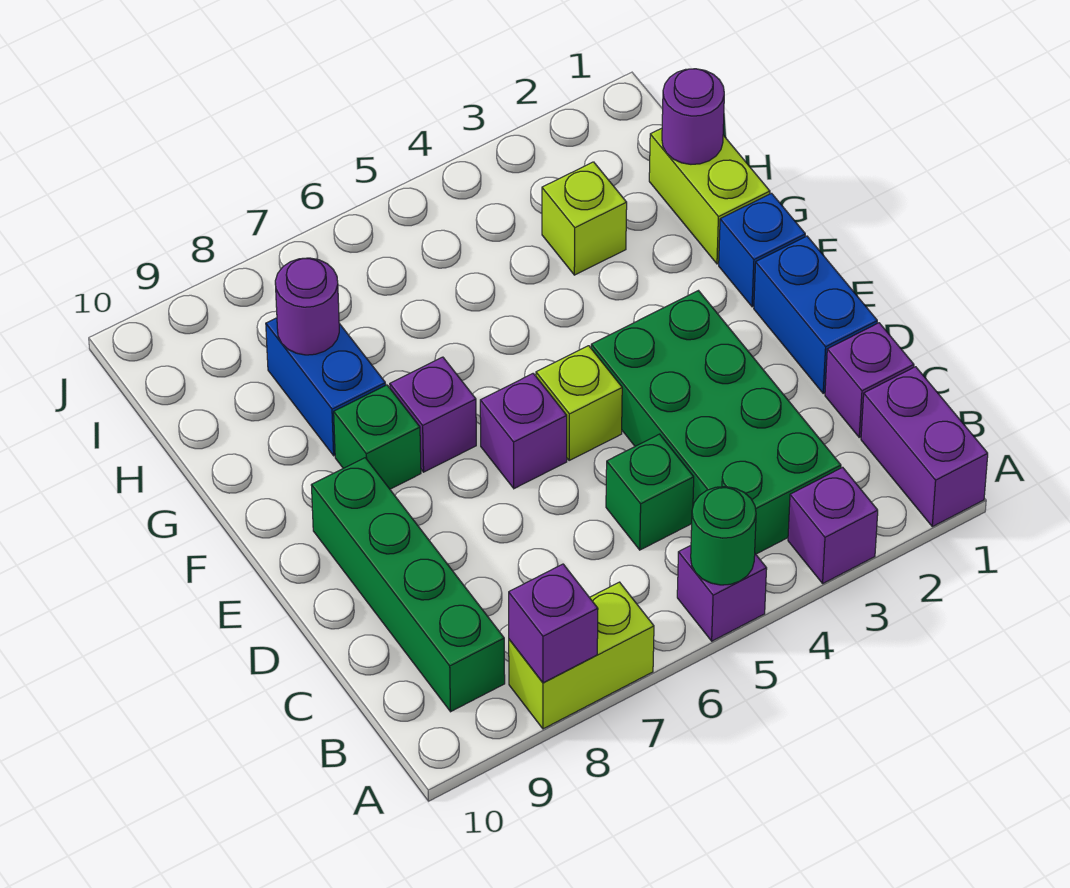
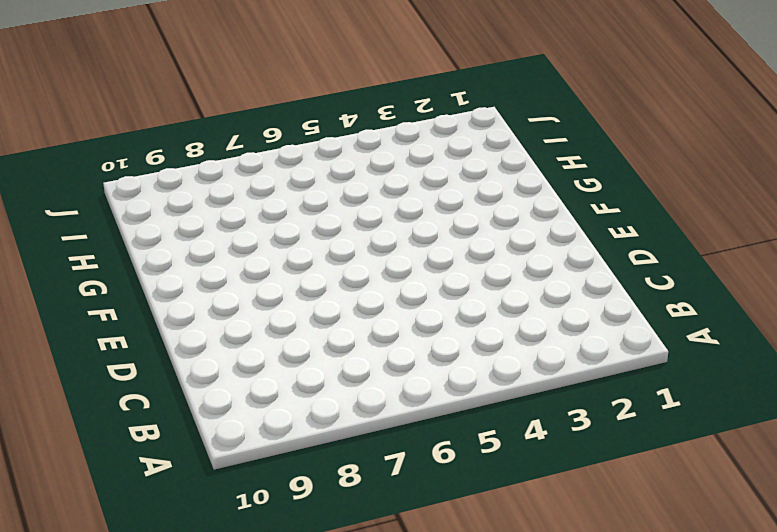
none -> purple 1x2 brick [861,367,988,527]
none -> purple 1x1 brick [788,467,878,583]
none -> purple 1x1 brick [677,546,767,641]

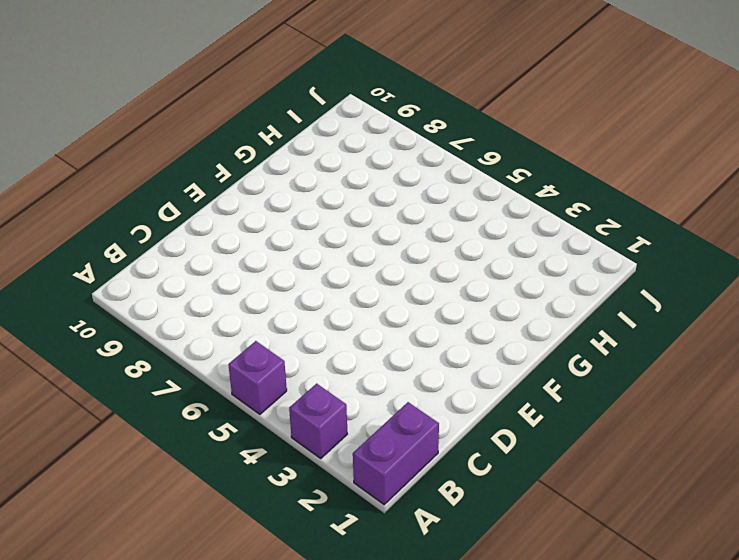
none -> lime 1x2 brick [509,582,654,729]
none -> green 2x4 brick [591,291,841,554]
none -> green 1x4 brick [311,458,505,712]

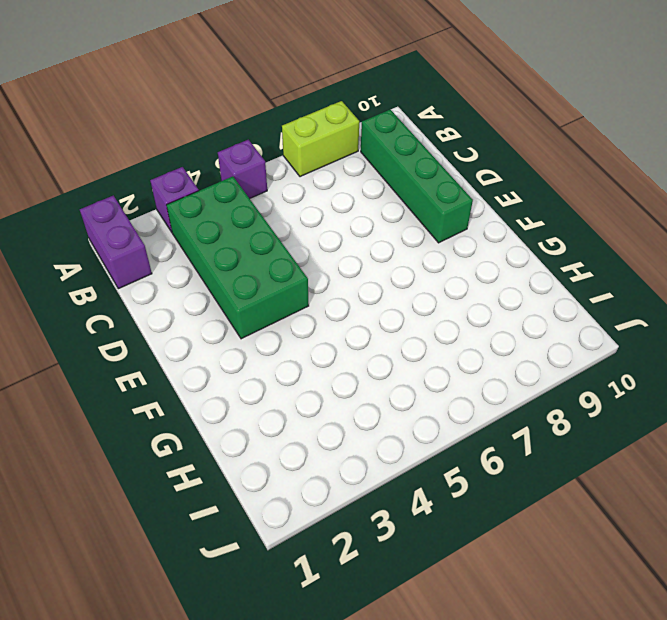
none -> purple 1x1 brick [825,323,914,437]
none -> green 1x1 brick [606,434,694,550]
none -> blue 1x2 brick [754,236,877,393]

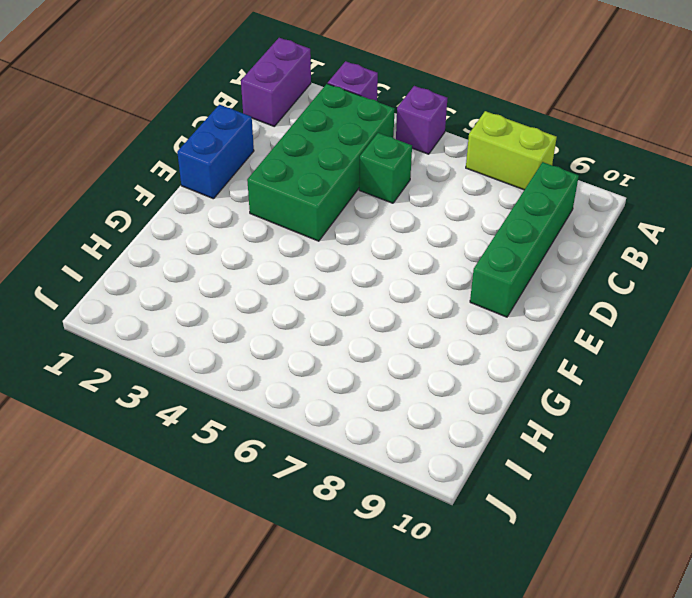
none -> purple 1x1 brick [825,323,914,437]
none -> lime 1x1 brick [536,346,622,460]
none -> purple 1x1 brick [480,374,567,489]

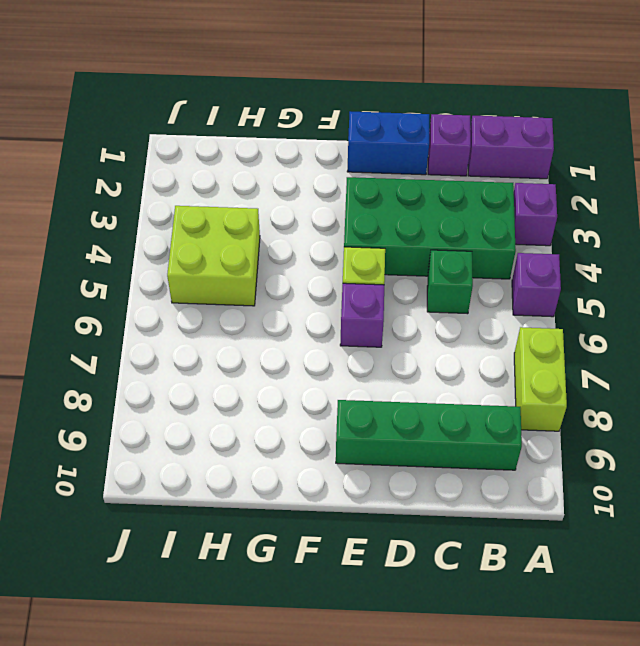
lime 2x2 brick [167,206,260,306] -> none
none -> blue 1x1 brick [719,193,805,307]
none -> purple 1x1 brick [390,357,476,472]
none -> green 1x1 brick [334,385,421,489]

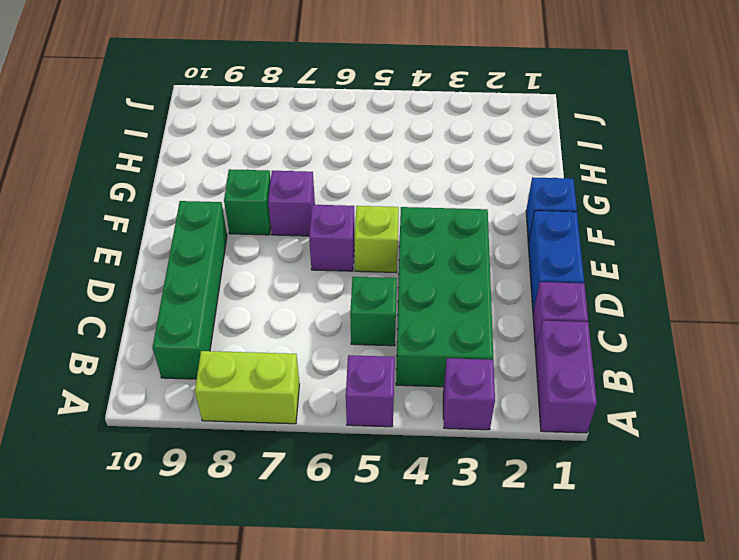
none -> lime 1x2 brick [649,128,770,264]
none -> blue 1x2 brick [266,318,386,456]
none -> lime 1x1 brick [542,162,627,275]

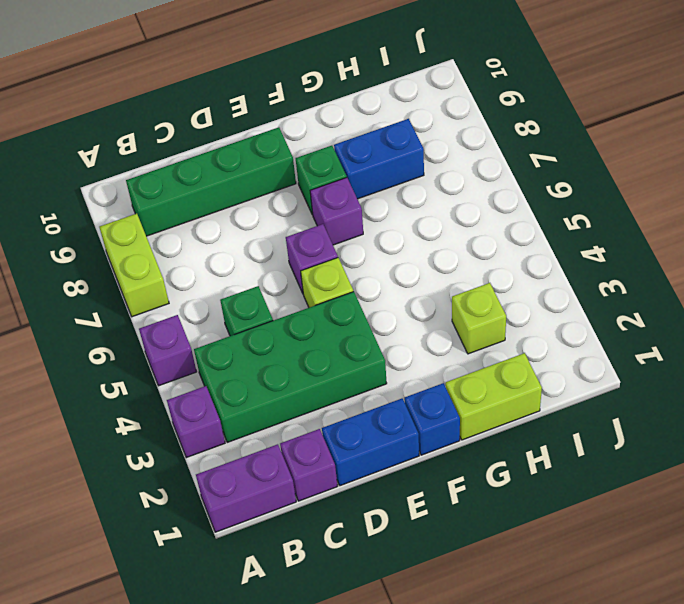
none -> green 1x1 round brick [691,487,756,585]
none -> purple 1x1 brick [509,564,598,683]
none -> purple 1x1 round brick [662,69,724,164]

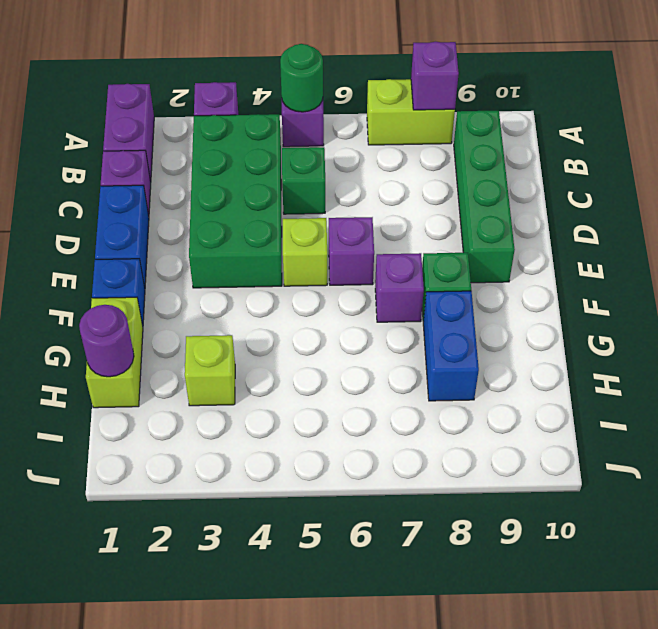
none -> purple 1x1 round brick [275,258,339,355]

